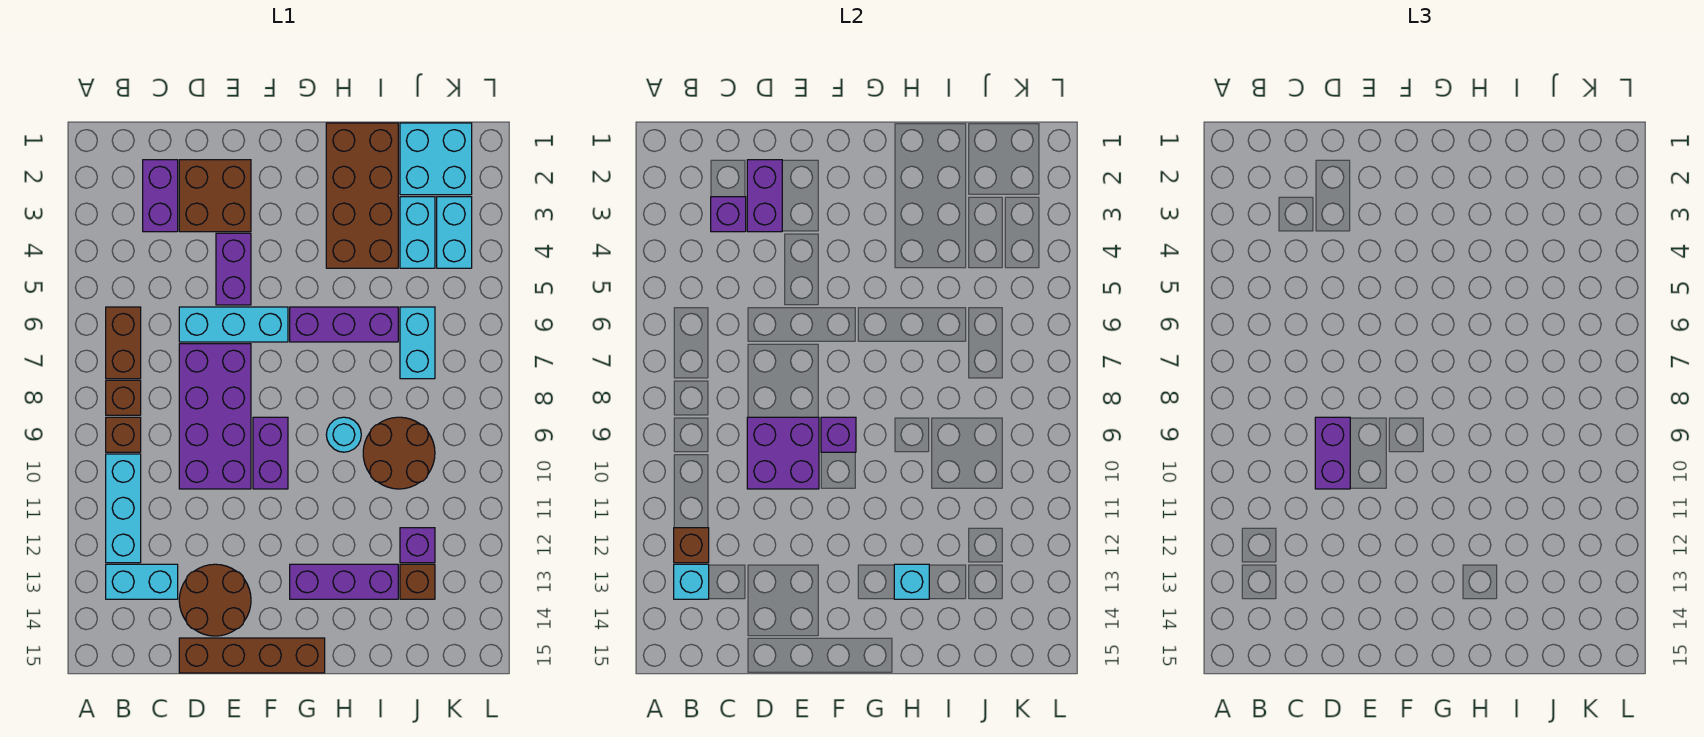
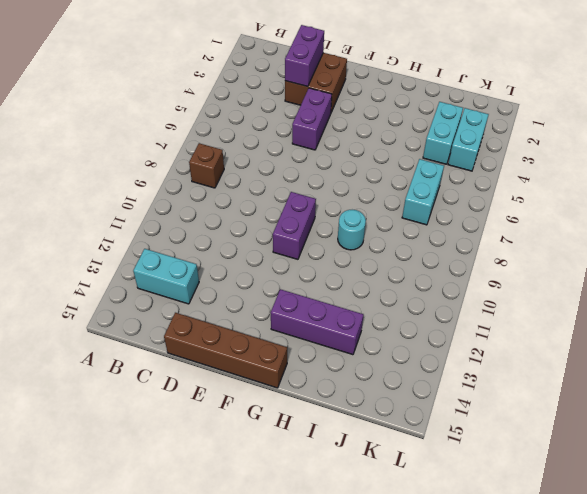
none -> brown 1x2 brick [106,307,141,379]
none -> brown 1x1 brick [106,417,141,452]
none -> cyan 1x3 brick [106,454,141,563]
none -> purple 1x2 brick [143,160,178,232]

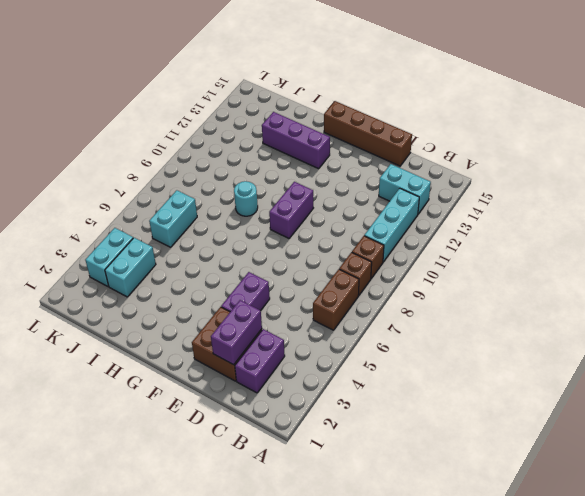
none -> cyan 1x3 brick [179,307,288,342]
none -> purple 2x4 brick [179,344,251,489]
none -> brown 2x2 round brick [179,564,251,636]
none -> purple 1x3 brick [290,307,398,342]

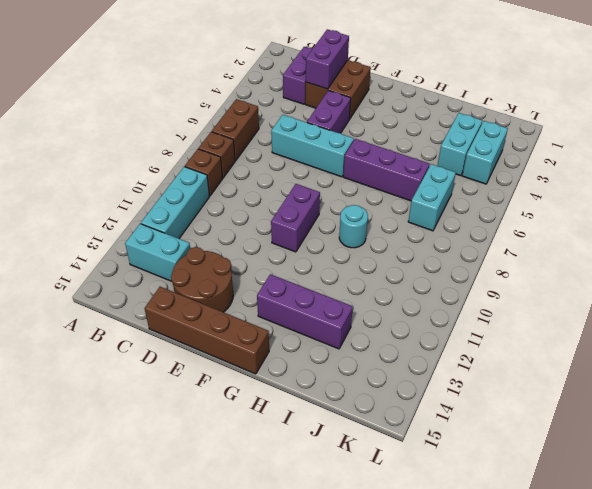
none -> purple 2x4 brick [179,344,251,489]
none -> brown 2x4 brick [326,123,398,268]
none -> brown 2x2 round brick [363,417,435,489]
none -> cyan 2x2 brick [400,123,472,195]

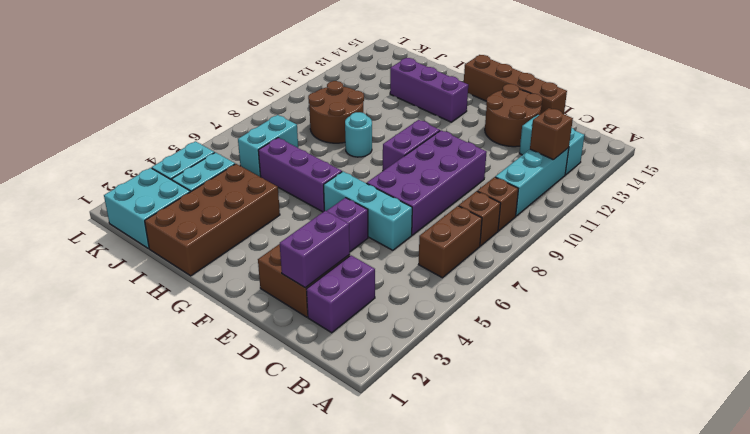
none -> purple 1x1 brick [400,528,435,563]
none -> brown 1x1 brick [400,564,435,599]
none -> cyan 1x1 brick [674,564,709,599]
none -> purple 1x1 brick [711,197,746,232]

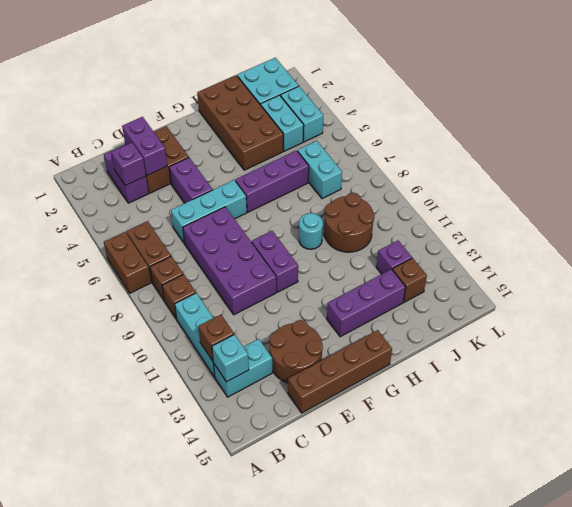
brown 1x2 brick [104,232,151,293] -> none
none -> purple 2x2 brick [747,417,819,489]
none -> purple 1x1 brick [821,417,856,452]
none -> cyan 1x1 brick [894,564,929,599]
none -> purple 1x2 brick [1315,417,1350,489]

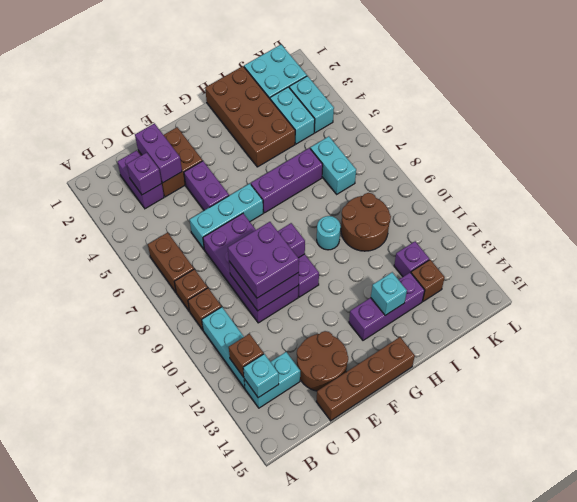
purple 2x2 brick [228,222,299,298] -> purple 1x2 brick [1315,417,1350,489]

